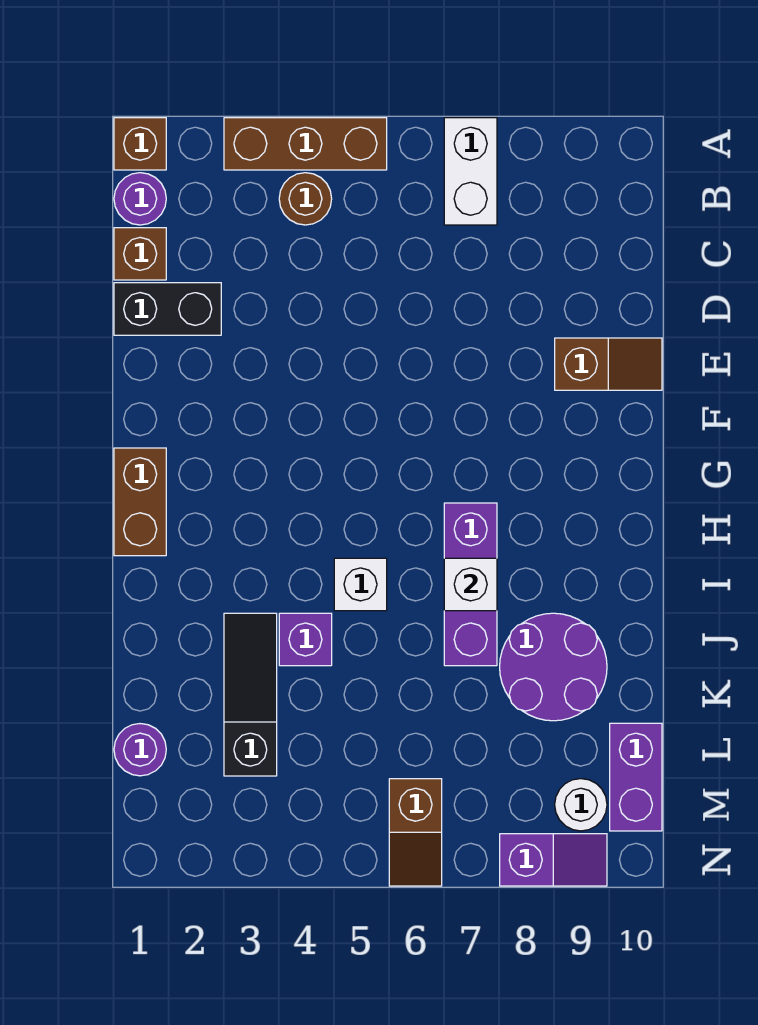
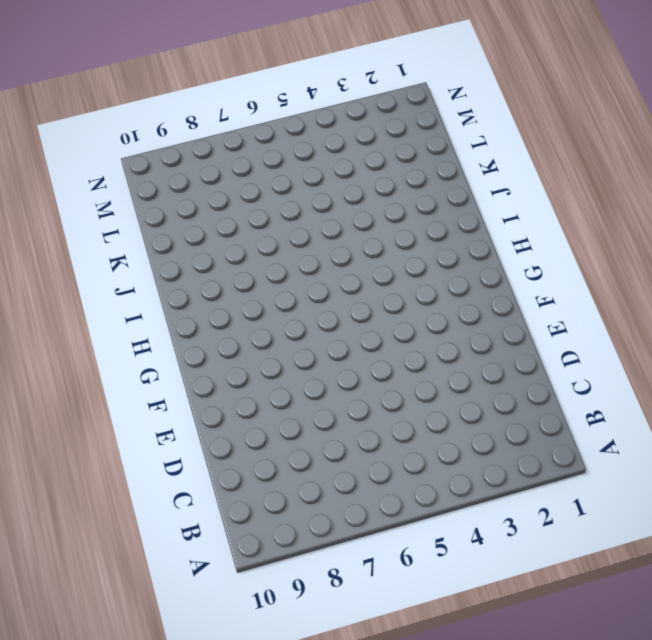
none -> brown 1x1 brick [114,118,166,170]
none -> brown 1x3 brick [224,118,387,170]
none -> white 1x2 brick [444,118,497,225]

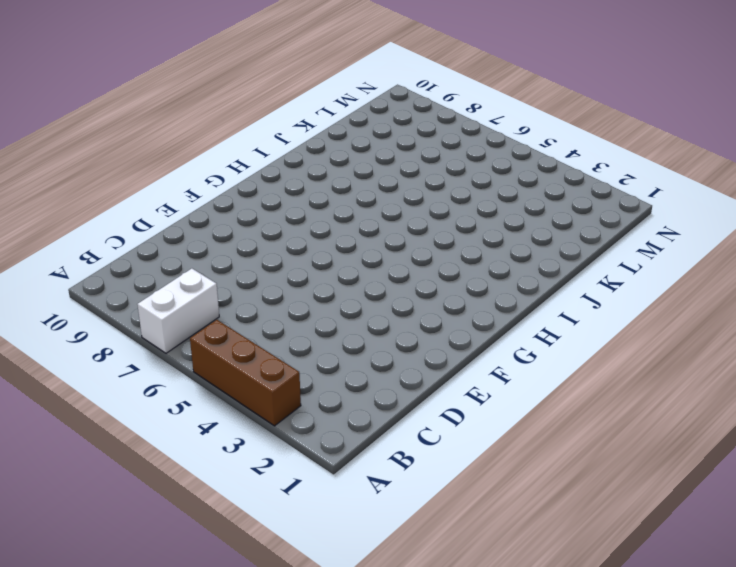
none -> brown 1x1 brick [114,118,166,170]
none -> purple 1x1 round brick [114,173,166,225]
none -> brown 1x1 round brick [279,173,332,225]

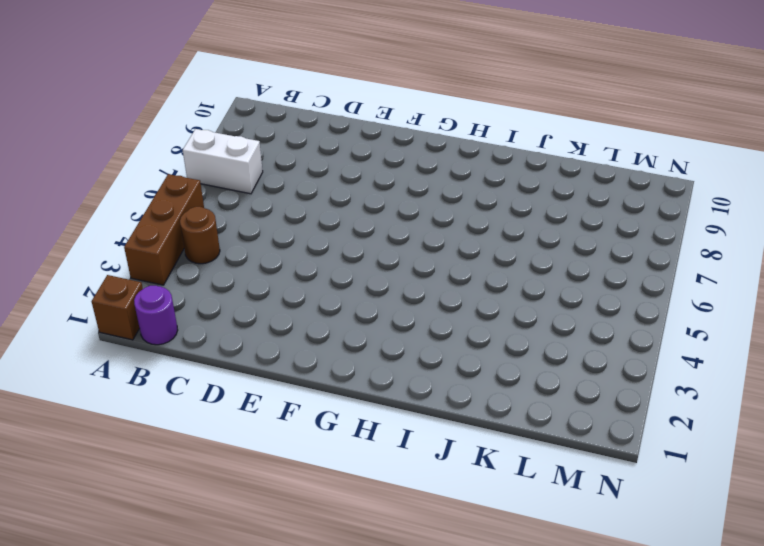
none -> brown 1x1 brick [114,228,166,280]
none -> black 1x2 brick [114,283,221,335]
none -> brown 1x2 slope [555,338,662,390]

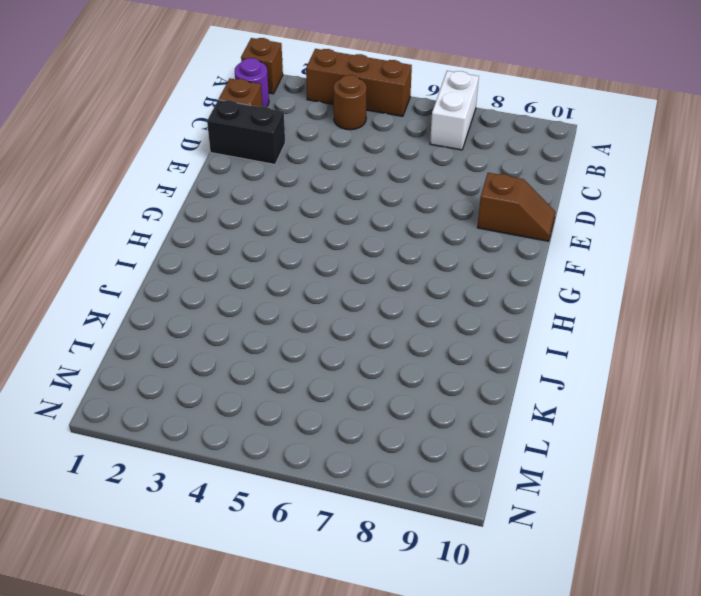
none -> brown 1x2 brick [114,448,166,556]
none -> purple 1x3 brick [444,503,497,666]
none -> white 1x1 brick [334,558,387,611]

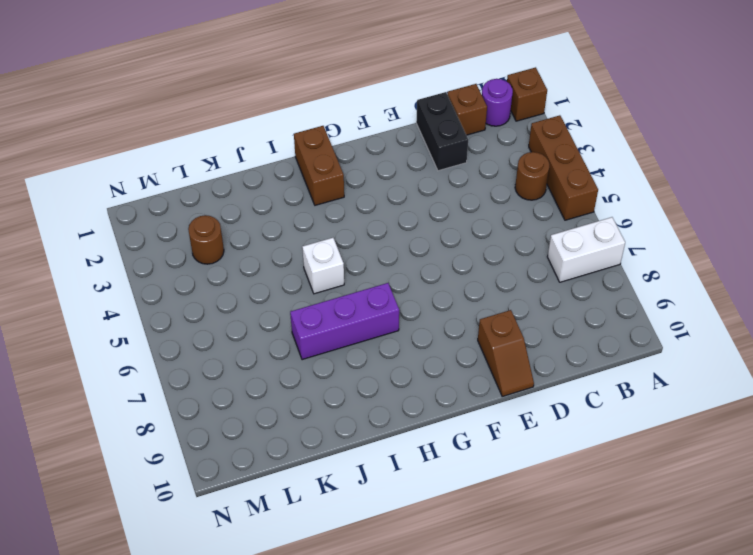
brown 1x2 brick [294,126,344,205] -> brown 1x2 brick turned to [114,448,166,556]
brown 1x1 round brick [188,215,224,264] -> black 1x3 slope [224,613,277,776]
none -> purple 1x1 brick [279,613,332,666]
none -> purple 2x2 round brick [500,613,607,721]
none -> purple 1x1 round brick [114,724,166,776]

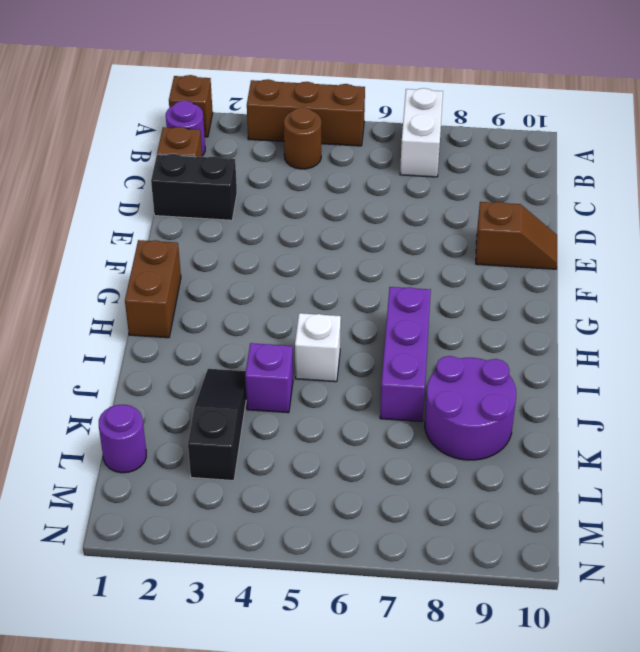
none -> purple 1x2 brick [610,723,662,831]
none -> brown 1x2 slope [389,779,442,886]
none -> white 1x1 round brick [555,779,607,831]

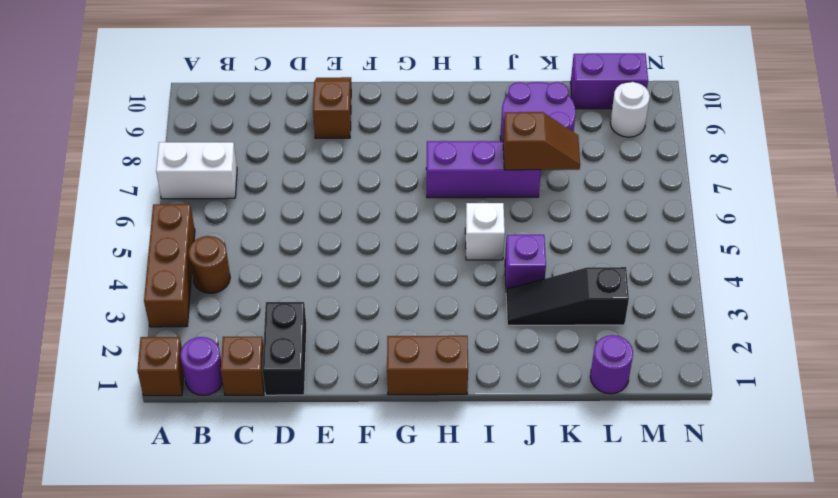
brown 1x2 slope [503,112,580,170] -> brown 1x2 slope moved to [389,779,442,886]
none -> purple 1x2 slope [500,834,607,886]
none -> white 1x1 brick [444,558,497,611]

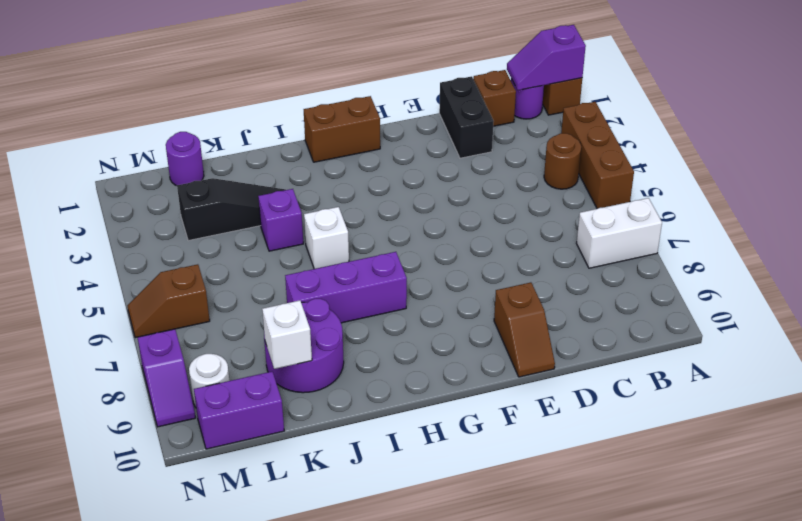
purple 1x2 slope [507,25,586,90] -> none
white 1x1 brick [262,300,312,369] -> white 1x1 brick moved to [444,558,497,611]

